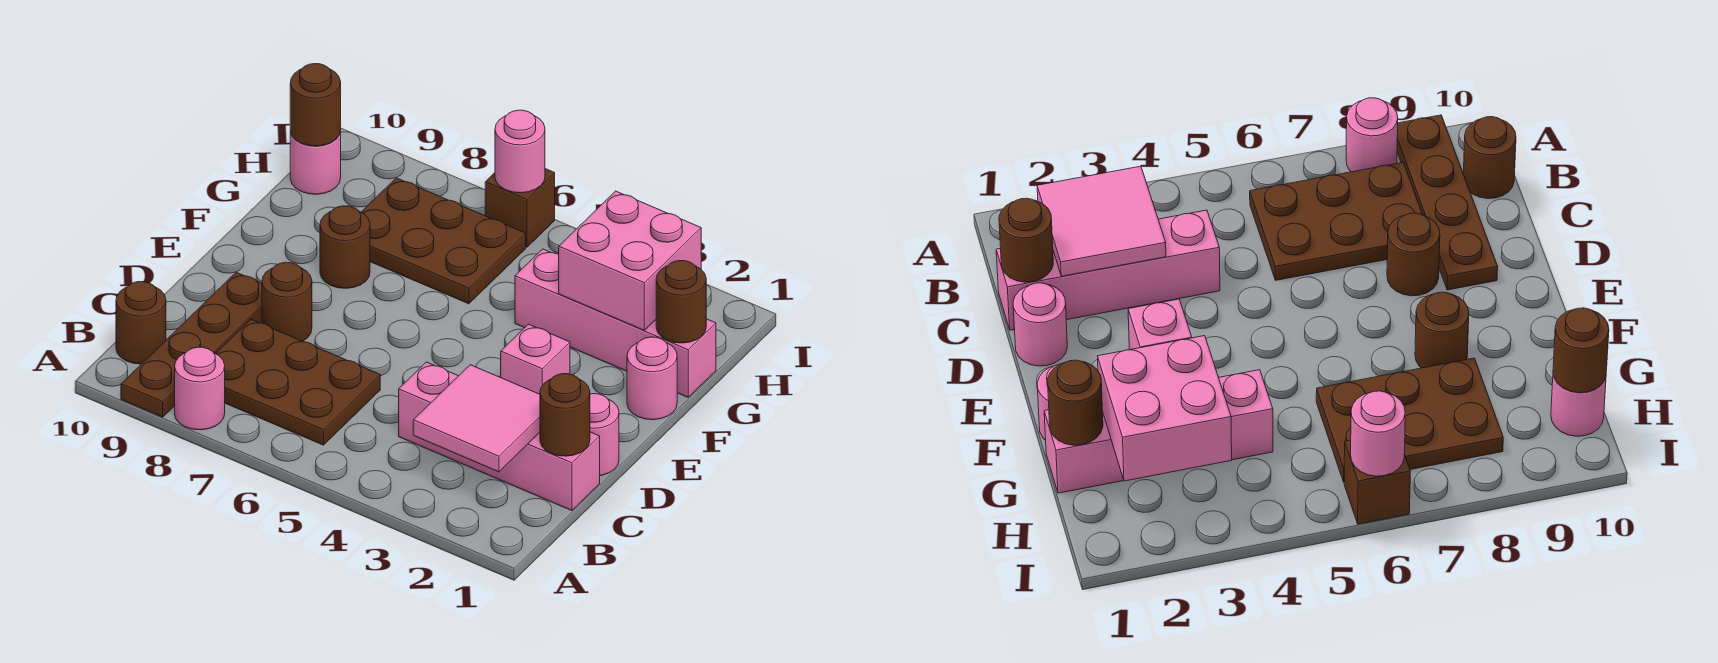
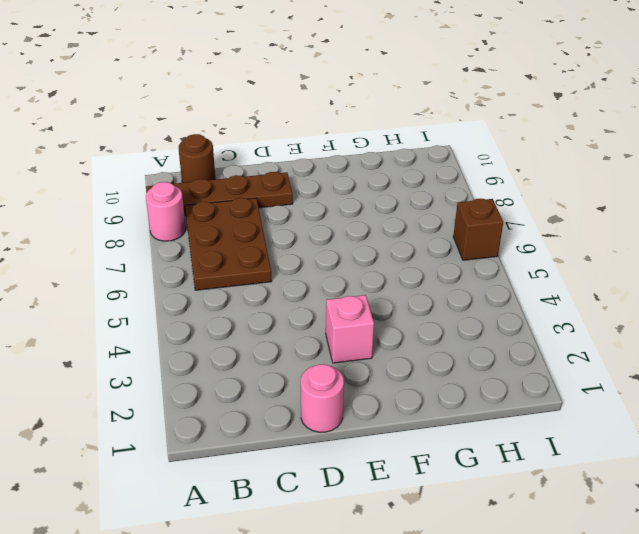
none -> pink 1x4 brick [399,362,600,511]
none -> brown 1x1 round brick [262,262,312,341]
none -> pink 1x1 round brick [627,337,677,420]

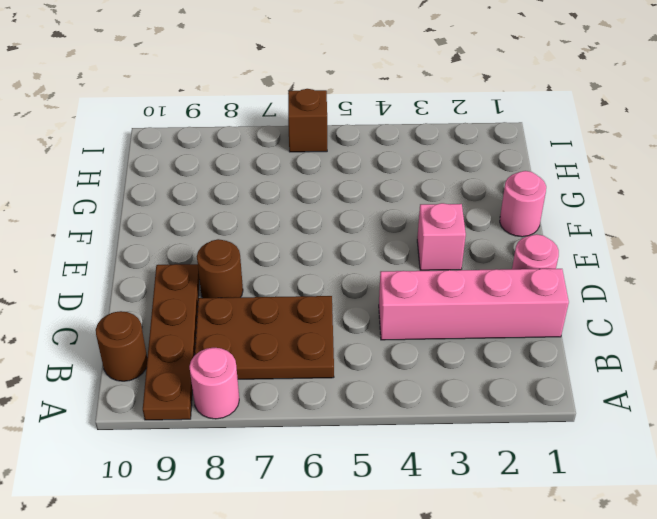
none -> brown 1x1 round brick [320,206,370,288]
none -> pink 1x4 brick [515,249,716,397]
none -> brown 2x3 plate [361,178,526,304]

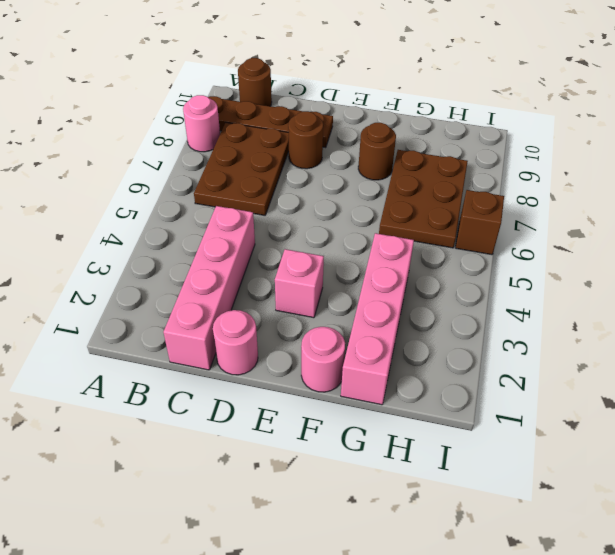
none -> pink 1x1 round brick [290,130,341,194]
none -> pink 2x2 tile [413,365,540,472]
none -> brown 1x1 round brick [540,374,590,456]

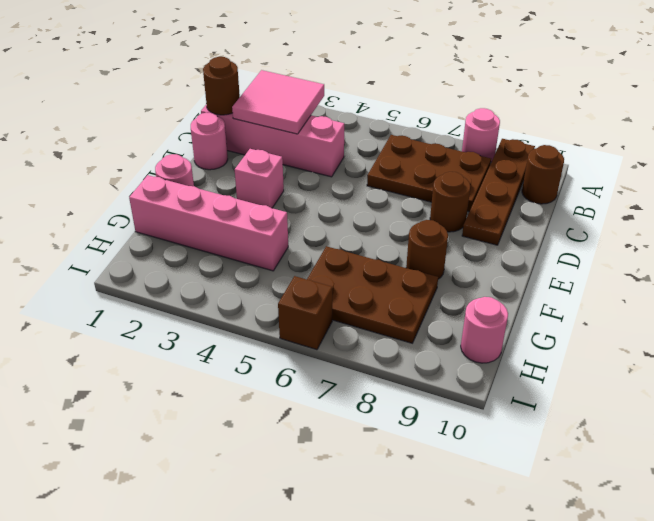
none -> brown 1x1 round brick [656,261,706,343]
none -> pink 2x2 brick [559,191,701,330]
none -> brown 1x1 round brick [290,64,341,146]

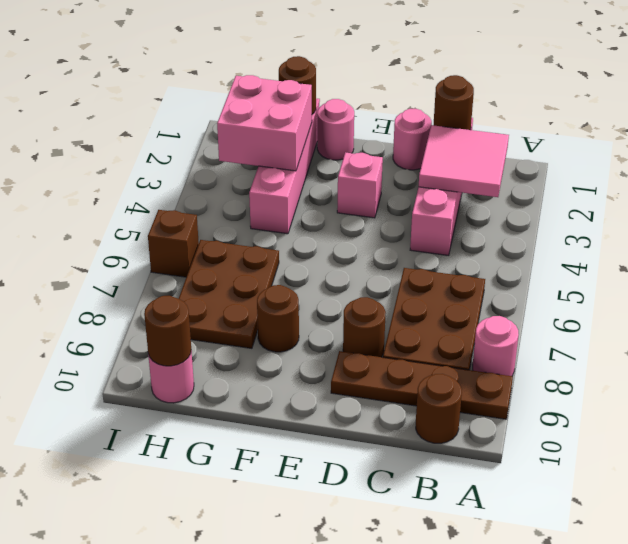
none -> pink 1x1 round brick [495,110,545,193]

